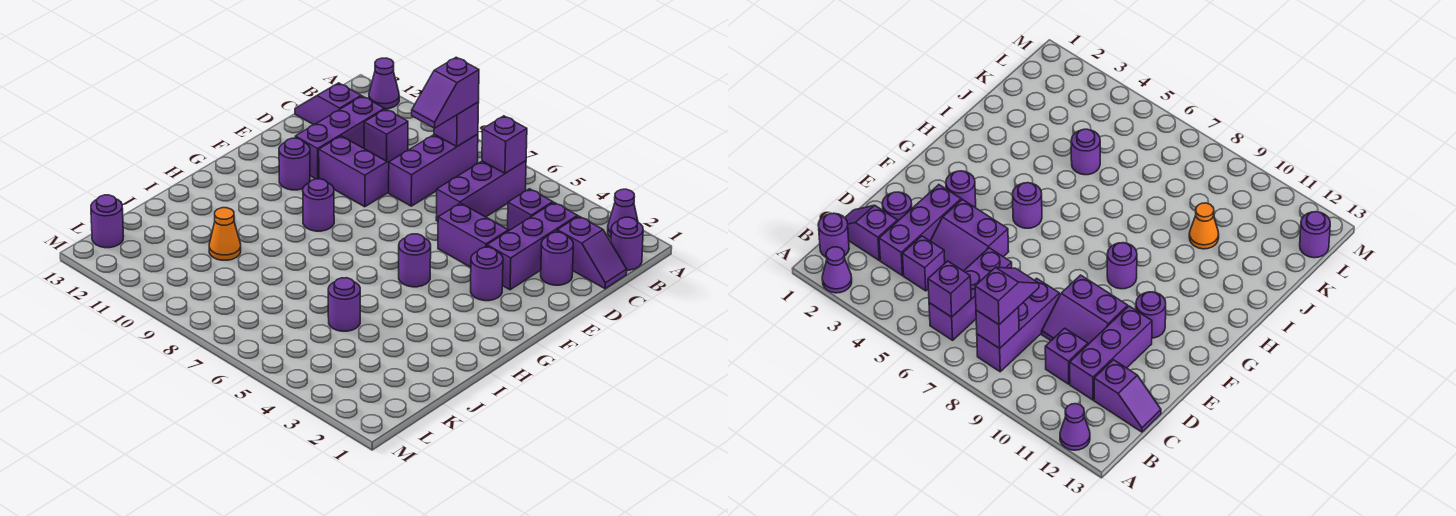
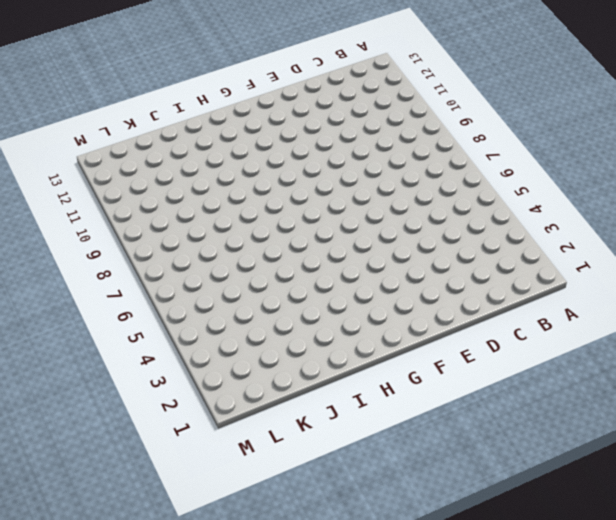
none -> purple 1x1 cone [608,189,638,238]
none -> purple 1x1 cone [369,58,399,109]
none -> purple 1x1 round brick [611,217,643,270]

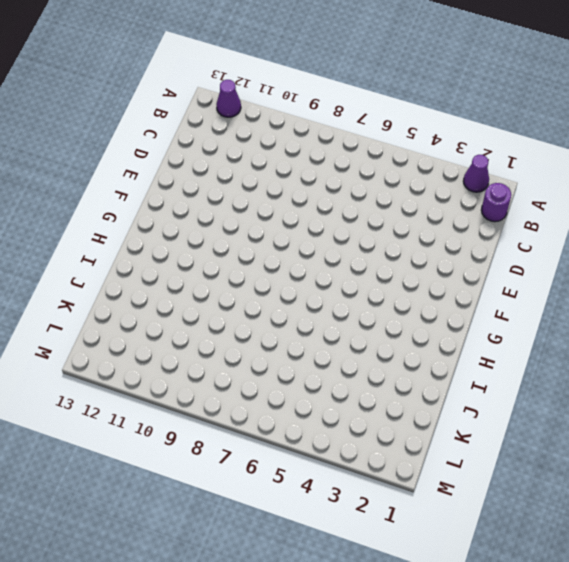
none -> purple 1x3 brick [436,161,526,221]
none -> purple 1x3 brick [389,134,478,206]
none -> purple 1x2 slope [557,216,627,289]

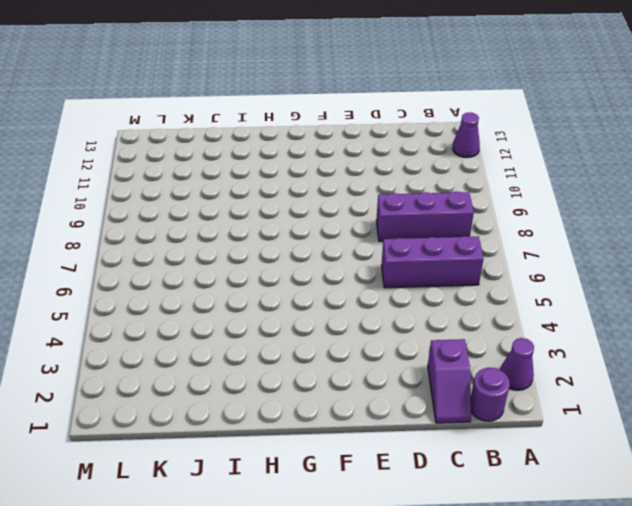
none -> purple 1x3 brick [487,203,578,290]
none -> purple 1x1 brick [508,189,553,230]
none -> purple 1x1 brick [364,109,408,162]

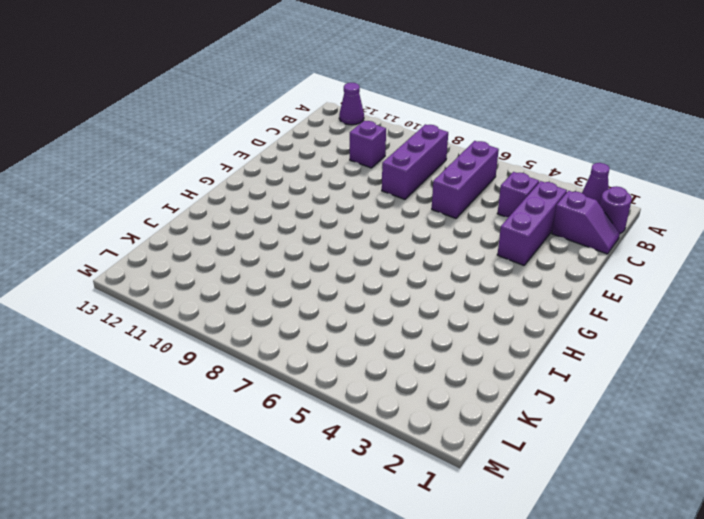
none -> purple 1x3 brick [295,96,385,179]
none -> purple 1x2 slope [295,83,361,125]
none -> purple 1x1 round brick [541,232,573,285]

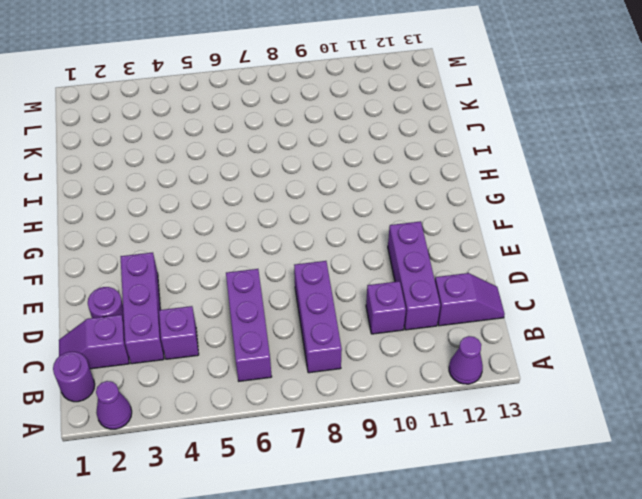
none -> purple 2x2 slope [438,203,509,267]
none -> purple 2x2 slope [319,136,389,207]
none -> purple 1x1 round brick [471,247,503,301]

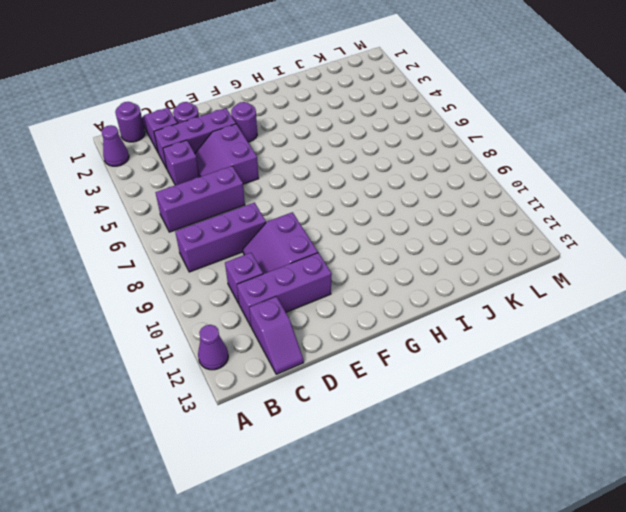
none -> purple 1x1 round brick [279,138,310,190]
none -> purple 1x1 round brick [399,234,431,287]
none -> purple 1x1 round brick [303,179,334,231]

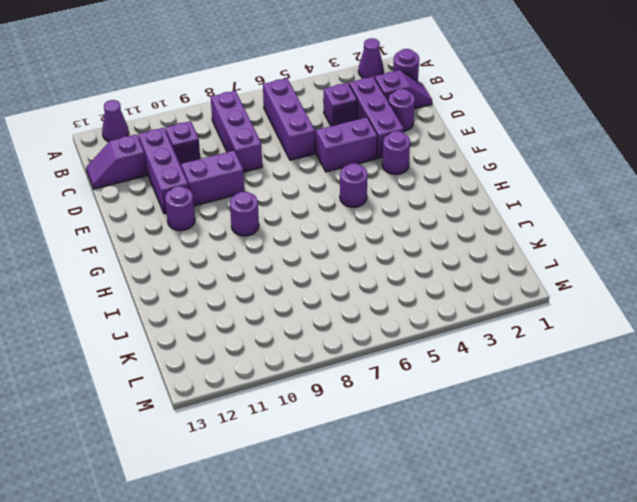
none -> purple 1x1 round brick [328,278,360,331]
none -> orange 1x1 cone [209,208,241,260]
none -> purple 1x1 round brick [91,195,124,248]

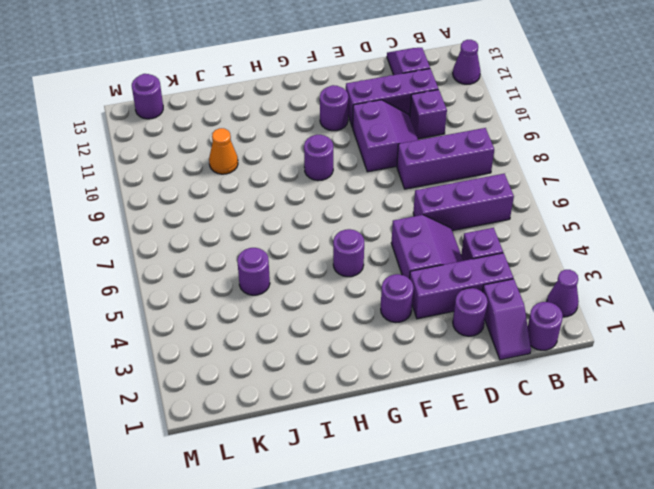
none -> purple 1x1 brick [482,116,527,173]
none -> purple 1x1 brick [434,102,479,146]
none -> purple 1x2 slope [412,57,479,128]

